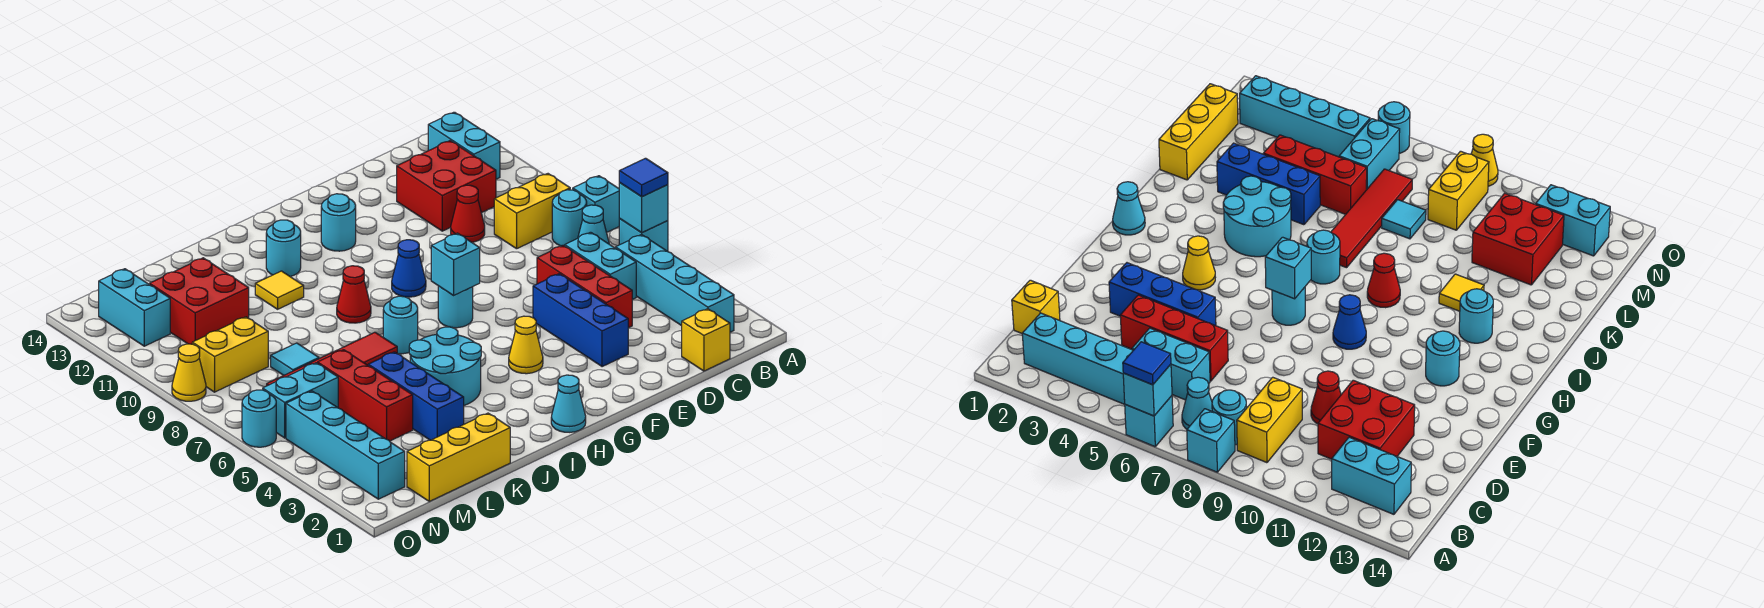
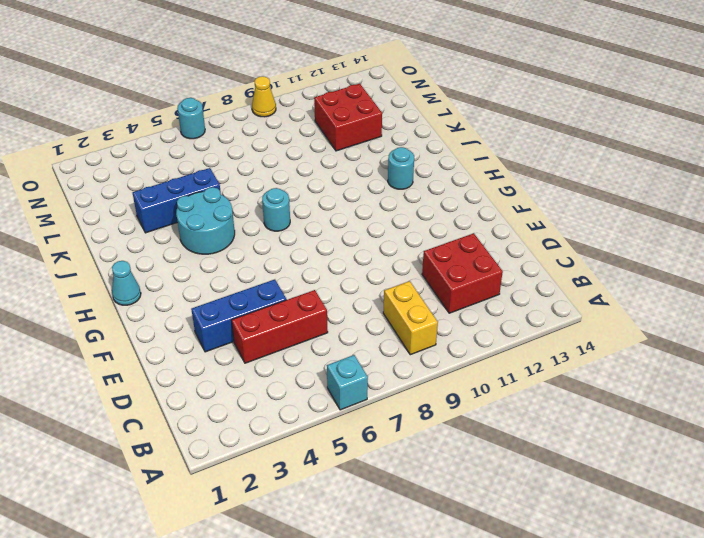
none -> cyan 1x1 brick [573,176,620,232]
none -> cyan 1x4 brick [615,235,734,332]
none -> cyan 1x1 cone [578,205,609,244]
none -> cyan 1x1 round brick [552,190,587,246]

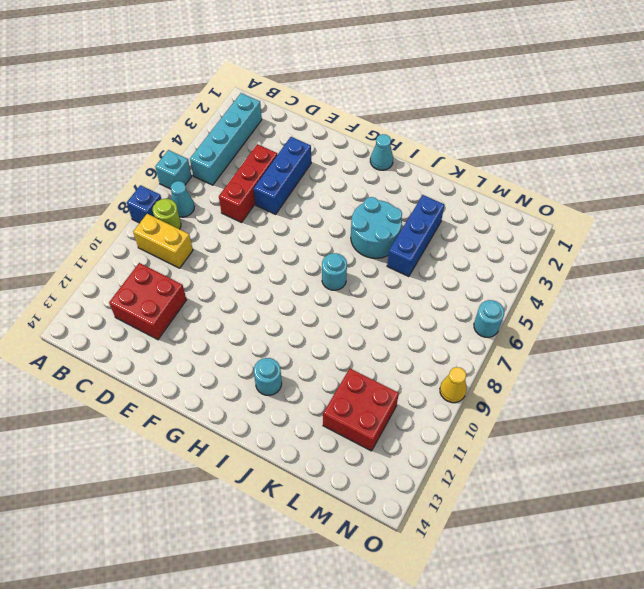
blue 1x1 brick [127,185,161,223] -> cyan 1x1 brick [573,176,620,232]
lime 1x1 round brick [153,199,181,229] -> cyan 1x1 round brick [552,190,587,246]
none -> cyan 1x2 brick [428,112,500,179]
none -> yellow 1x1 brick [682,309,730,371]
none -> cyan 1x2 brick [565,232,636,300]
none -> red 1x1 cone [451,185,485,242]

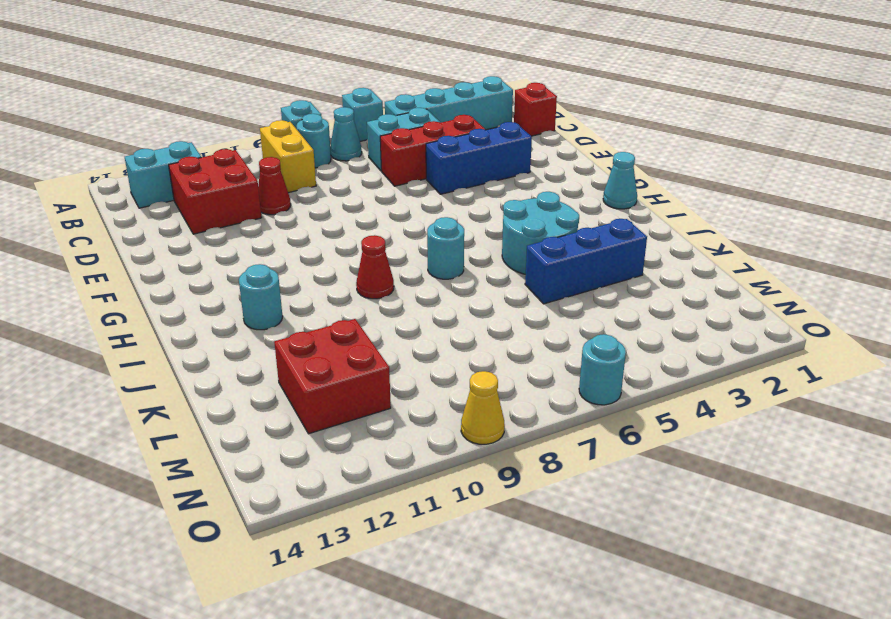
red 1x1 brick [514,83,557,136] -> yellow 1x1 brick [682,309,730,371]
none -> yellow 1x1 cone [509,316,543,374]
none -> cyan 1x1 round brick [438,286,473,328]
none -> blue 1x1 cone [392,240,426,297]
none -> cyan 1x1 round brick [321,194,356,251]

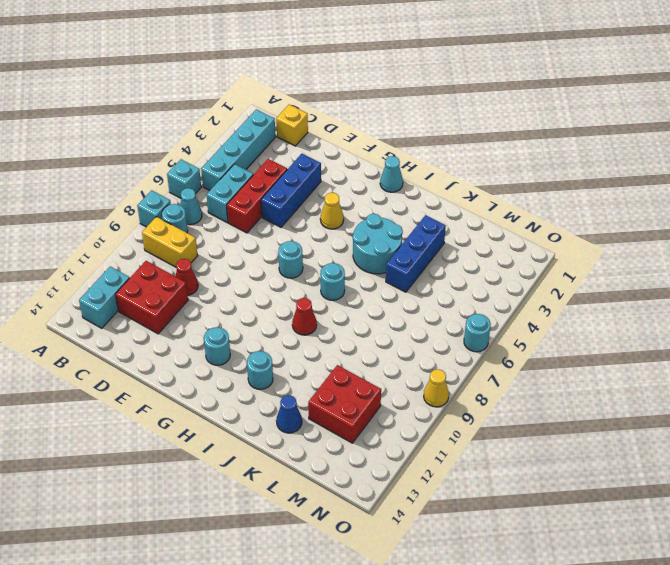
blue 1x1 cone [276,395,302,433] -> blue 1x1 cone moved to [392,240,426,297]
none -> red 1x4 tile [267,332,397,386]
none -> yellow 1x1 tile [255,271,304,309]
none -> yellow 1x3 brick [407,413,510,501]
none -> red 1x3 brick [317,350,413,441]

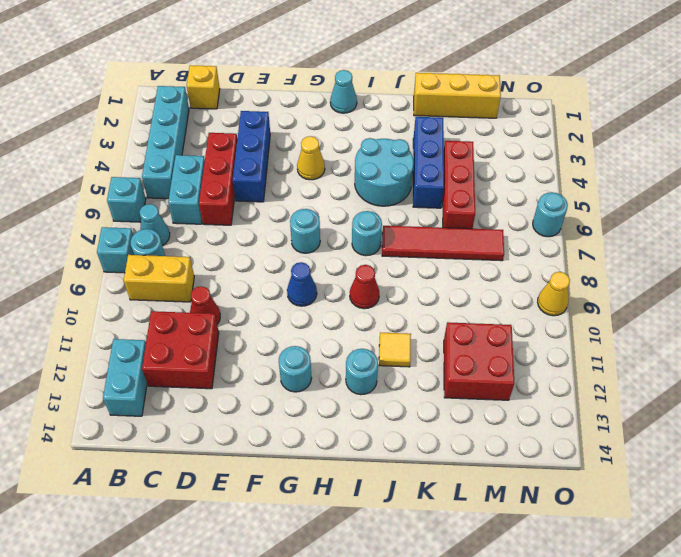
none -> cyan 1x1 tile [271,343,319,375]
none -> cyan 1x2 brick [263,363,338,438]
none -> yellow 1x2 brick [192,317,268,392]
none -> cyan 1x4 brick [286,391,405,499]

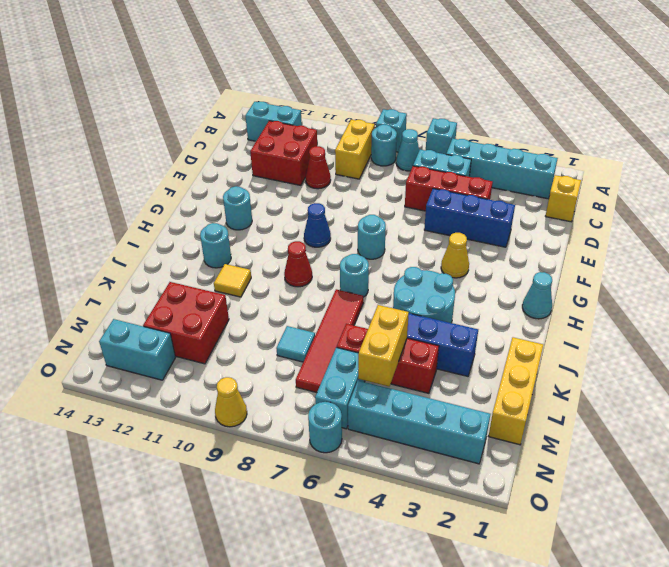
yellow 1x2 brick [358,305,409,386] -> yellow 1x2 brick moved to [192,317,268,392]
none -> cyan 1x1 brick [619,183,668,233]
none -> cyan 1x1 brick [431,233,480,295]
none -> blue 1x1 tile [619,158,668,197]

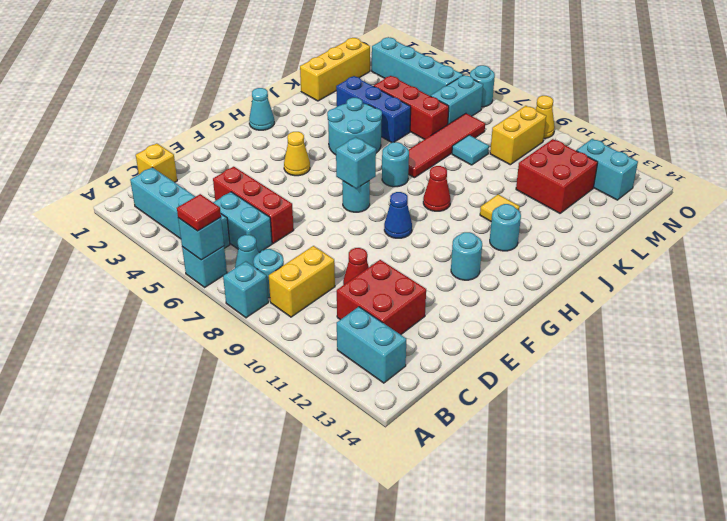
red 1x1 tile [177,194,221,231] -> blue 1x1 tile [619,158,668,197]
none -> blue 1x3 brick [533,274,628,367]

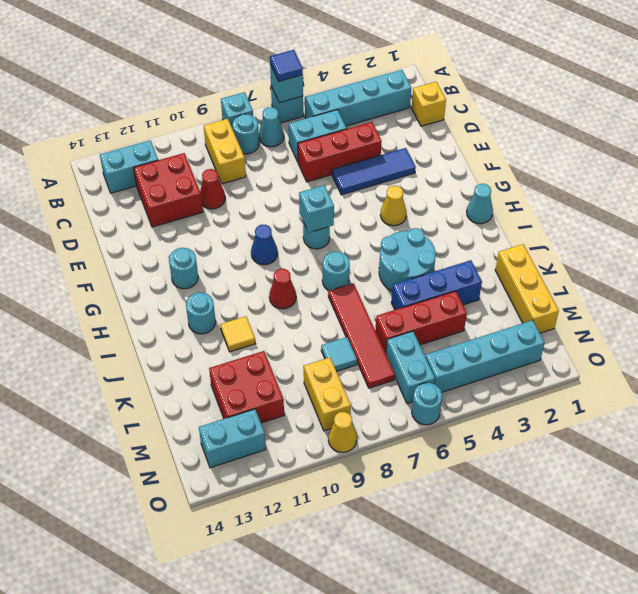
blue 1x3 tile [332,148,416,195] -> blue 1x3 brick [533,274,628,367]

